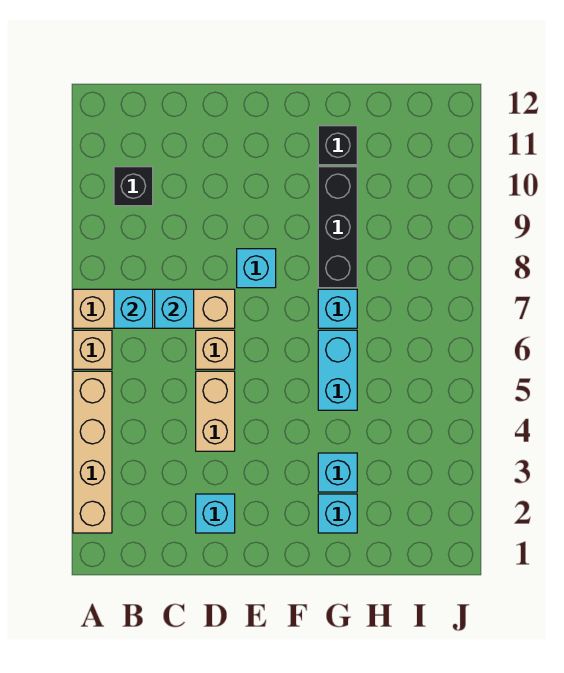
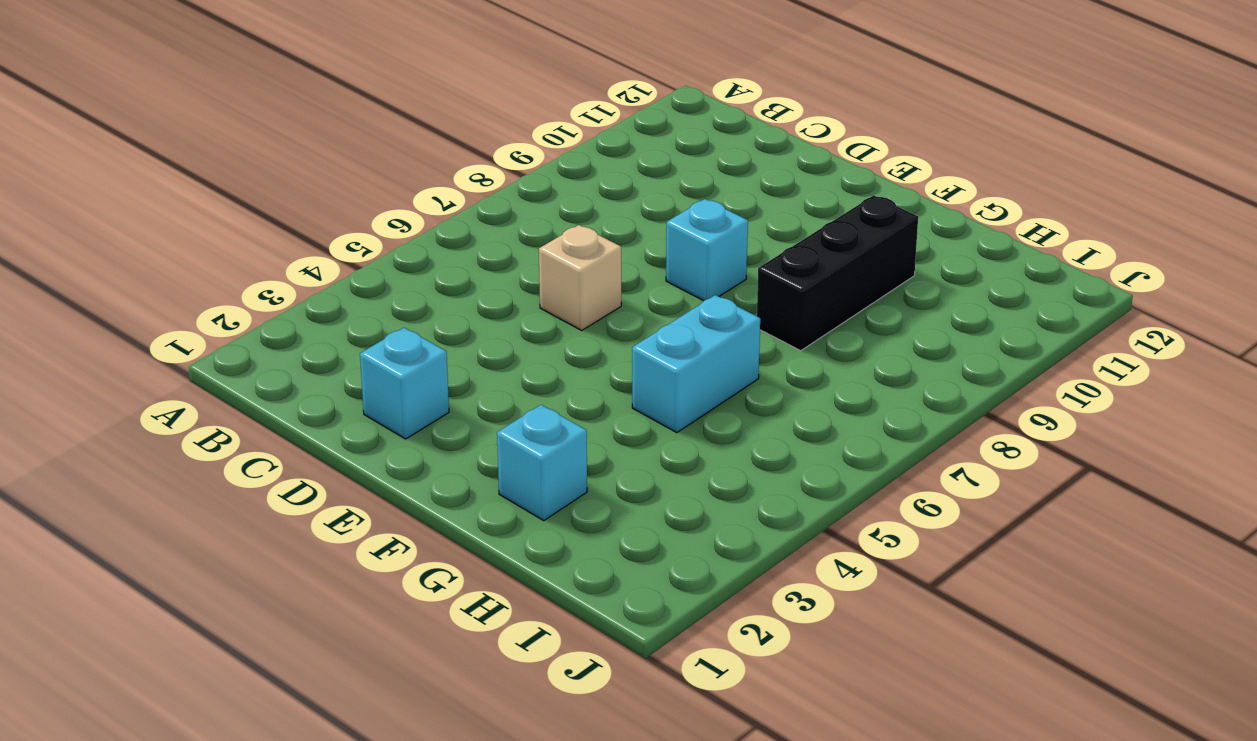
none -> tan 1x4 brick [73,371,112,533]
none -> tan 1x1 brick [73,330,112,369]
none -> tan 1x4 brick [73,289,235,328]

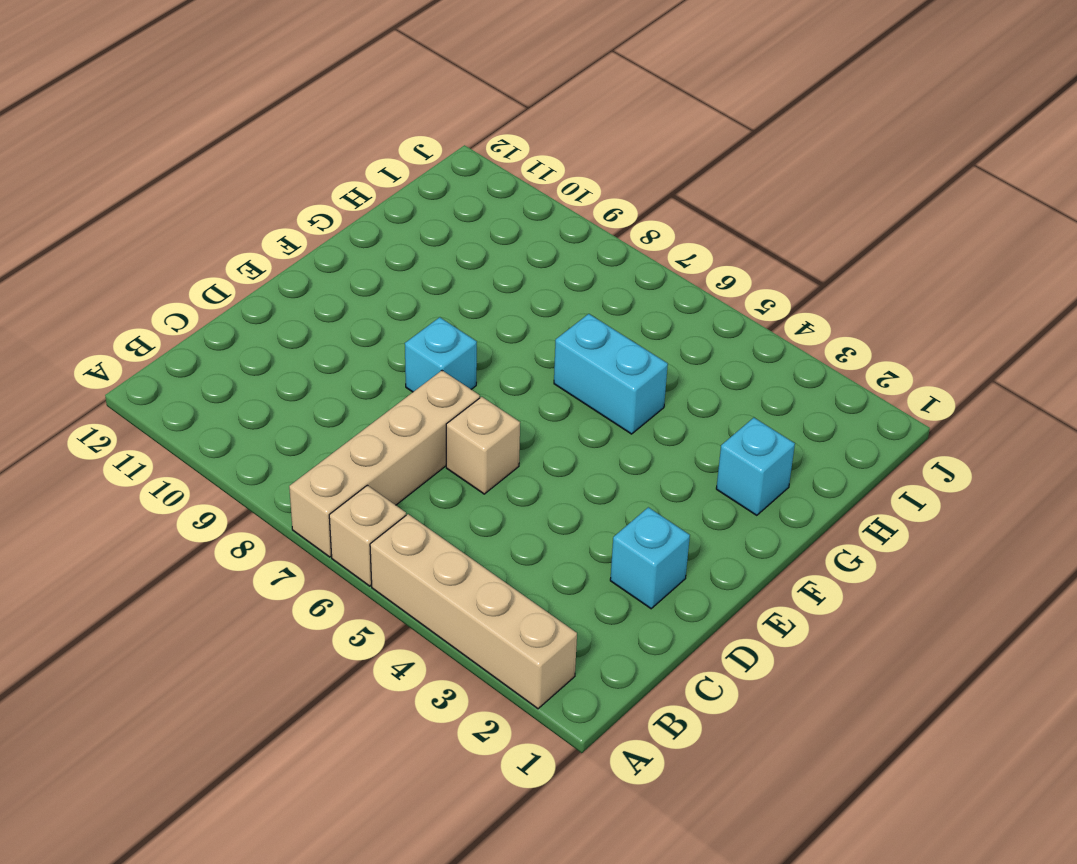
none -> black 1x1 brick [114,167,153,206]
none -> tan 1x2 brick [196,371,235,451]
none -> cyan 1x1 brick [318,453,357,492]

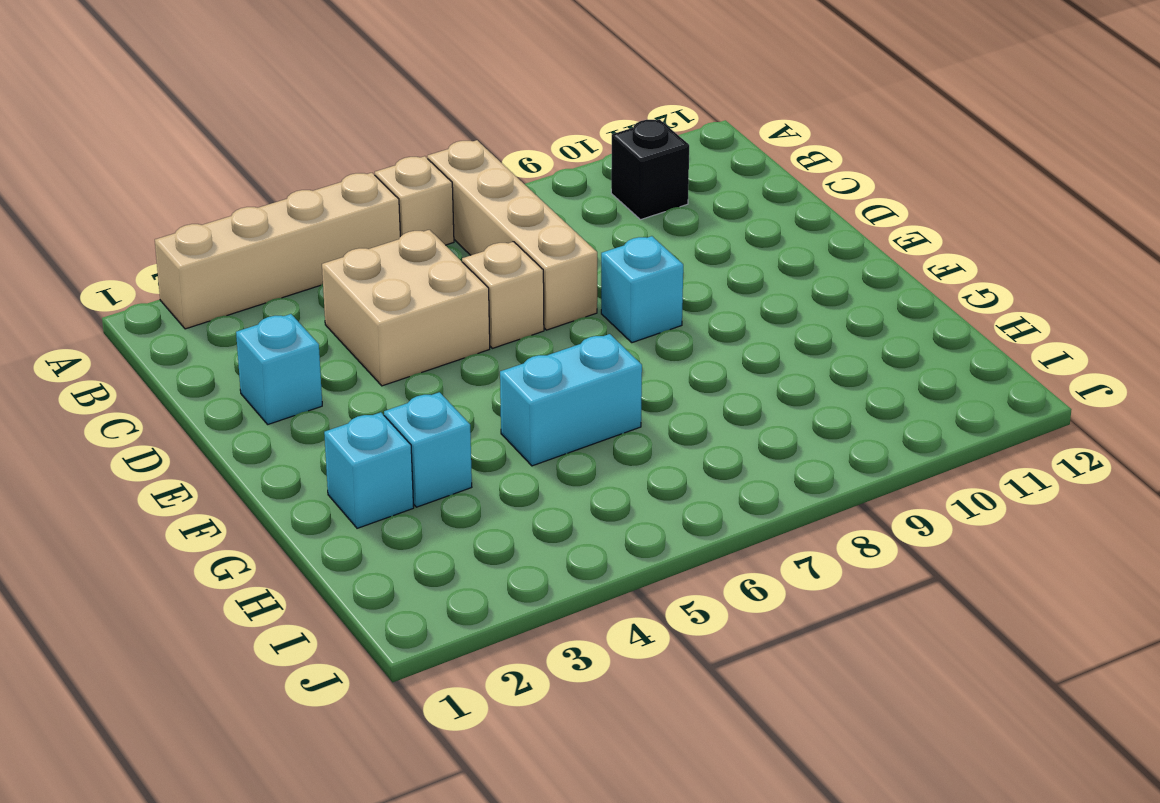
tan 2x2 brick [322,230,490,386] -> tan 1x2 brick [196,371,235,451]
none -> cyan 1x1 brick [318,289,357,328]
none -> black 1x3 brick [318,167,357,288]
none -> black 1x1 brick [318,126,357,165]

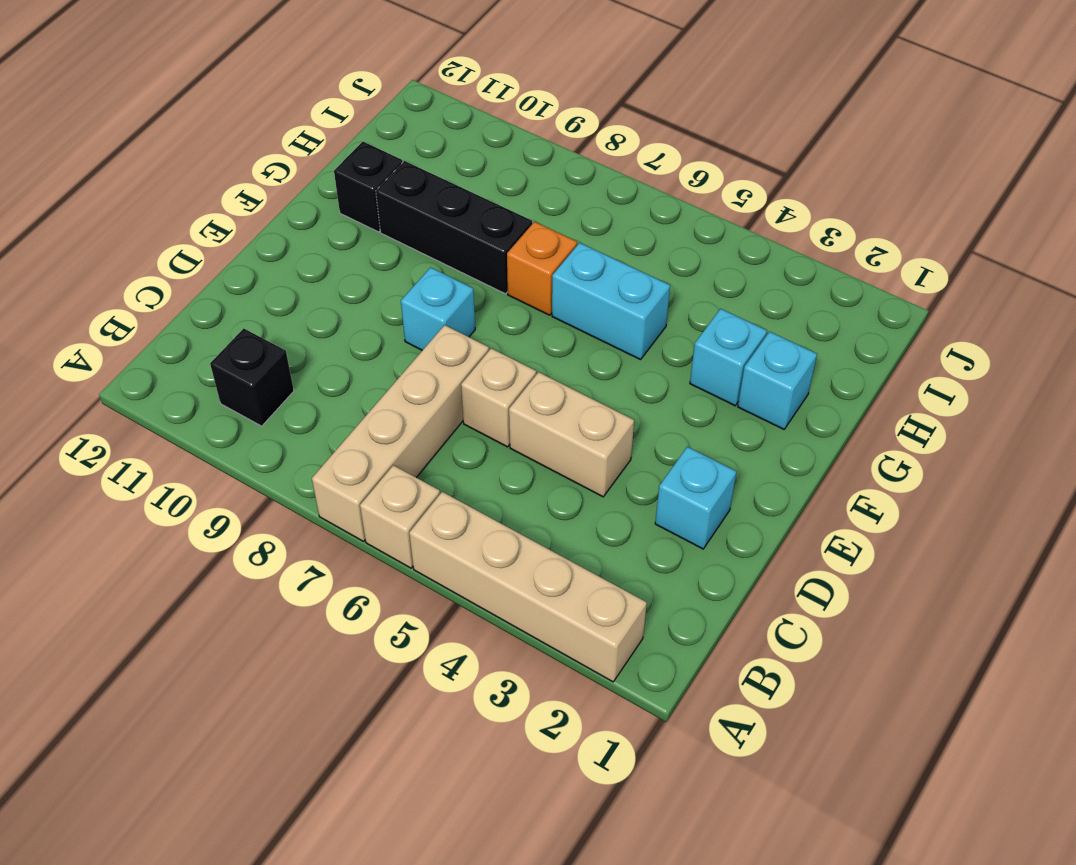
orange 1x1 brick [507,222,577,315] -> cyan 1x1 brick [318,289,357,328]
none -> cyan 1x1 brick [114,289,153,328]
none -> cyan 1x1 brick [155,289,194,328]

